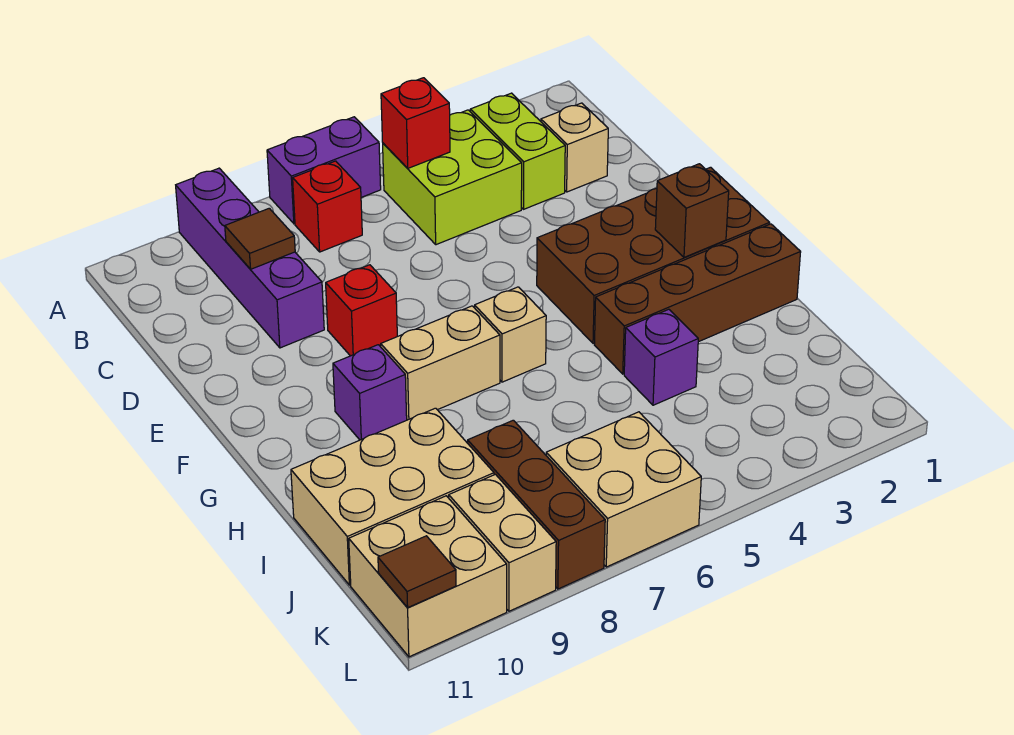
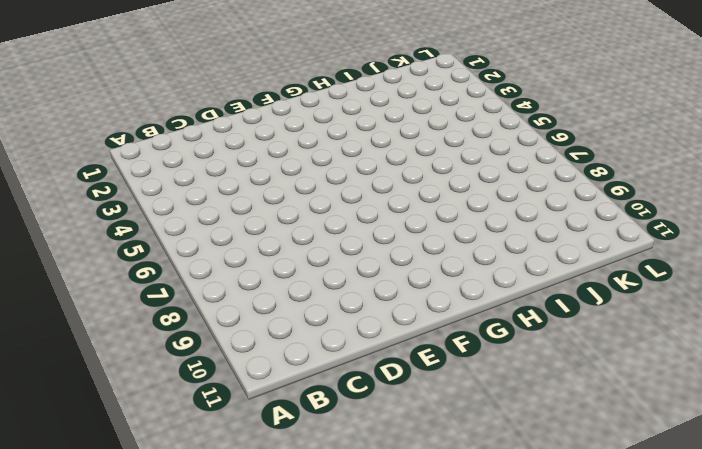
none -> purple 1x2 brick [267,117,381,224]
none -> purple 1x4 brick [176,168,324,348]
none -> lime 1x2 brick [470,93,565,209]

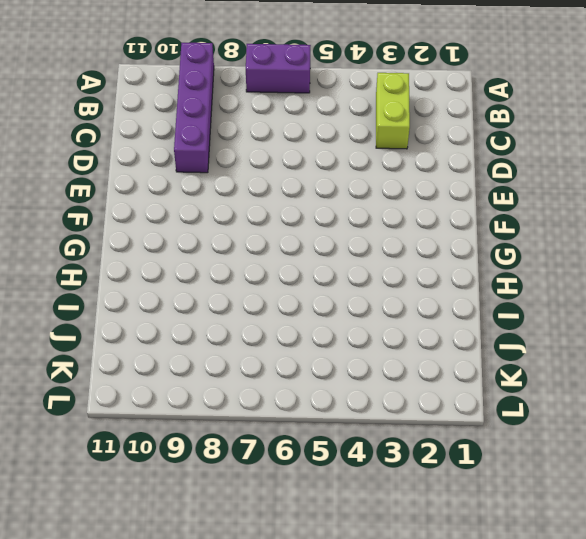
none -> lime 2x2 brick [383,110,522,245]
none -> red 1x1 brick [293,161,362,252]
none -> tan 1x1 brick [541,103,608,192]

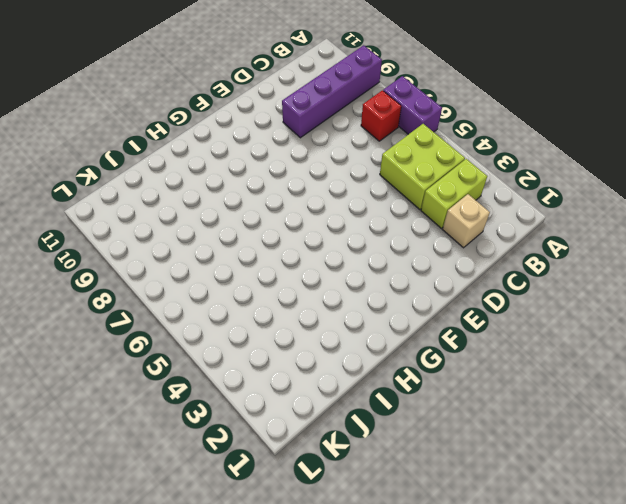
none -> red 1x1 brick [326,265,397,356]
none -> brown 2x4 brick [537,167,769,344]
none -> tan 1x1 brick [475,287,546,382]

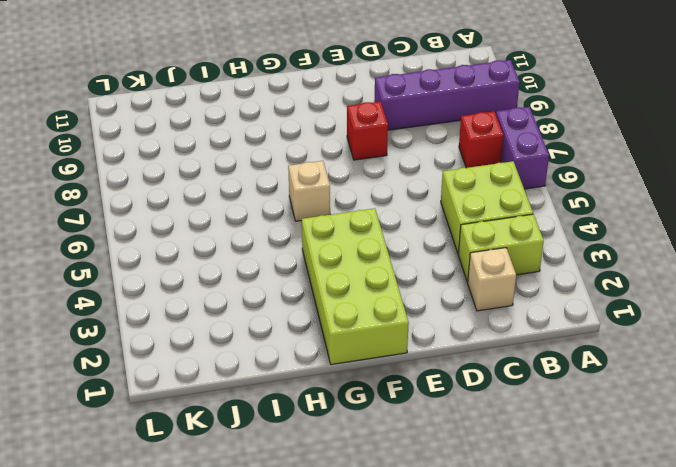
lime 2x4 brick [302,208,409,365] -> brown 2x4 brick [537,167,769,344]
none -> tan 1x2 brick [381,306,500,420]
none -> purple 1x1 brick [333,345,407,440]
none -> brown 1x4 brick [595,224,801,374]

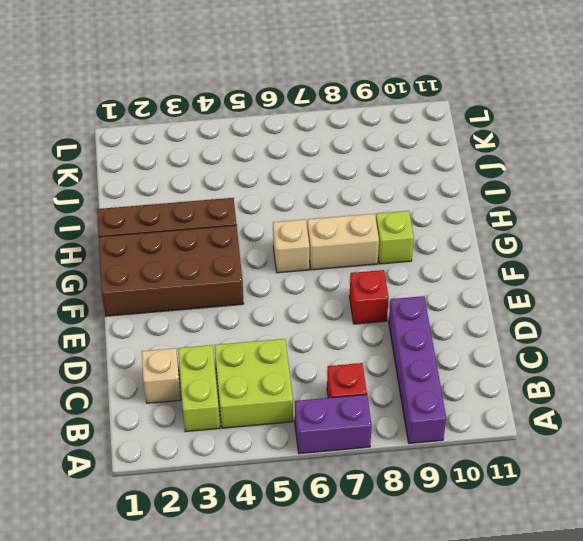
lime 1x1 brick [376,211,414,264] -> purple 1x1 brick [333,345,407,440]
none -> purple 1x1 brick [624,309,698,405]
none -> tan 2x3 brick [291,408,494,585]
none -> brown 1x3 brick [468,420,605,589]

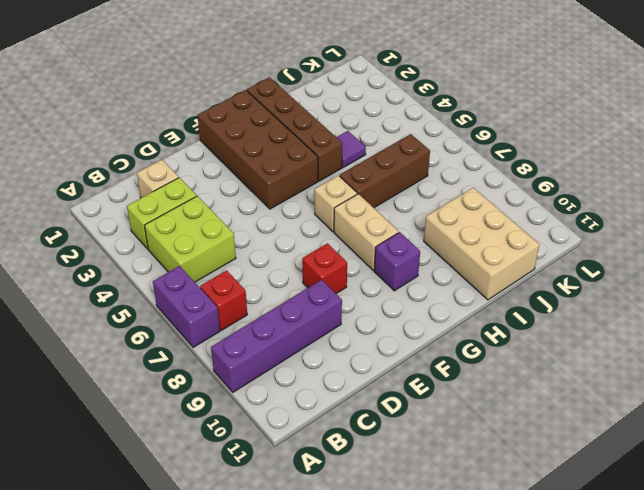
brown 1x3 brick [340,134,430,208] -> brown 1x3 brick moved to [468,420,605,589]
purple 1x1 tile [337,131,366,167] -> purple 1x1 brick [624,309,698,405]
none -> tan 2x2 brick [546,412,701,567]
none -> tan 1x2 brick [449,474,556,611]
none -> tan 2x2 brick [349,496,507,657]

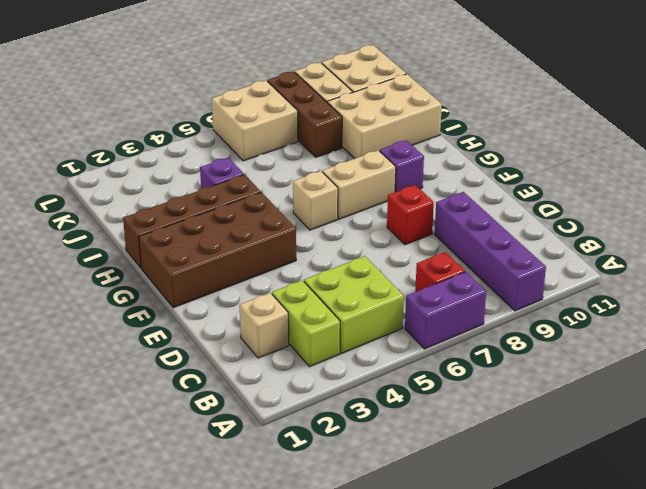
none -> red 1x1 brick [381,78,450,168]
none -> brown 1x1 tile [225,208,295,269]
none -> brown 1x1 brick [655,164,729,257]

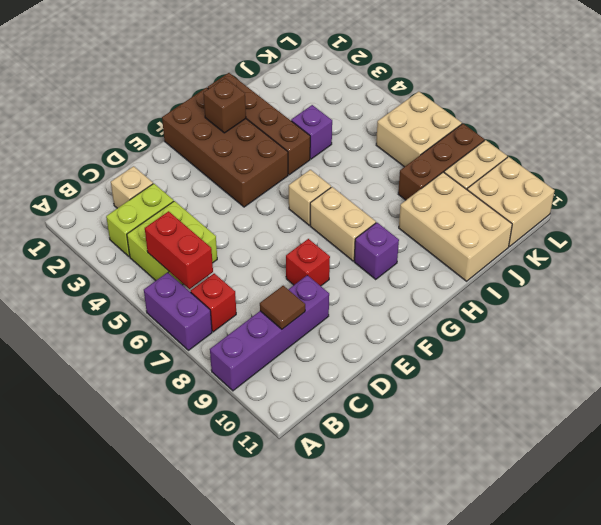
red 1x2 brick [145,211,213,289] -> red 1x1 brick [381,78,450,168]
none -> brown 1x1 tile [378,536,456,607]

